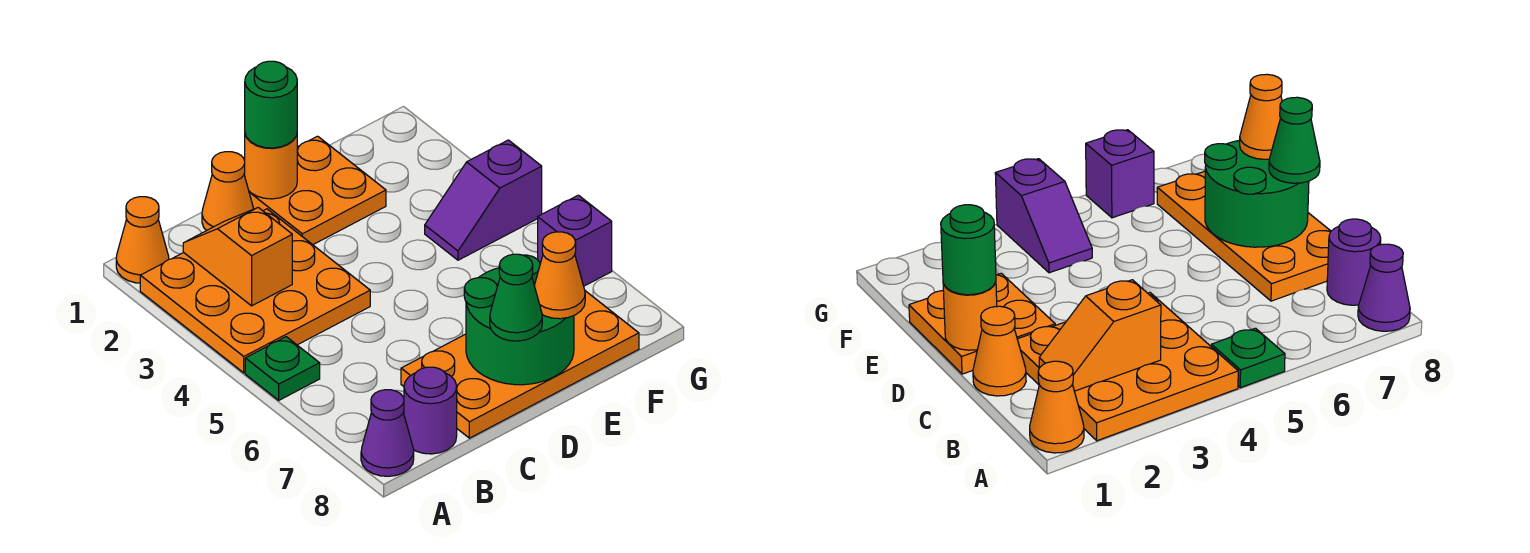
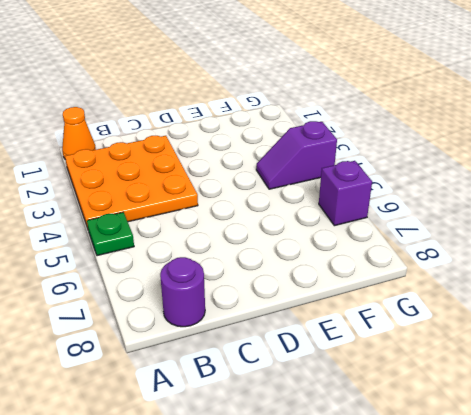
none -> purple 1x1 cone [361,390,414,476]
none -> orange 1x1 cone [202,152,254,231]
none -> orange 2x4 plate [401,291,639,438]

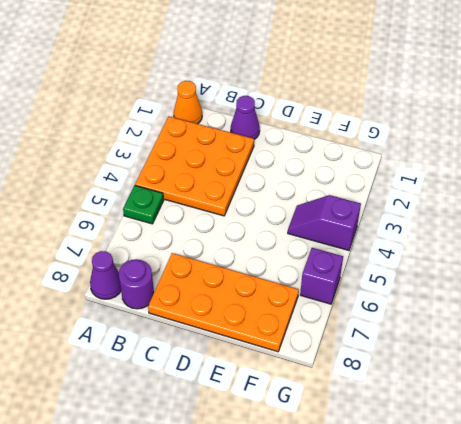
purple 1x1 cone [231,96,260,139] -> orange 1x1 cone [202,152,254,231]
none -> orange 2x2 plate [249,136,386,245]
none -> orange 1x2 slope [183,208,292,306]
none -> orange 1x1 round brick [245,135,297,199]

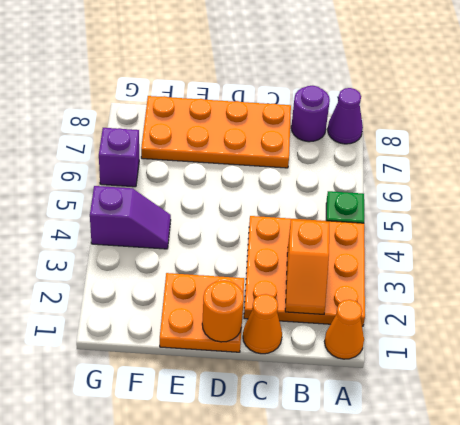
none -> green 2x2 round brick [464,255,574,385]
none -> green 1x1 round brick [245,61,297,148]
none -> green 1x1 cone [490,254,542,341]

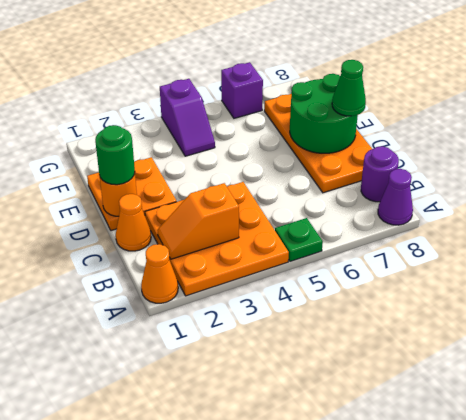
none -> orange 1x1 cone [534,232,585,319]

